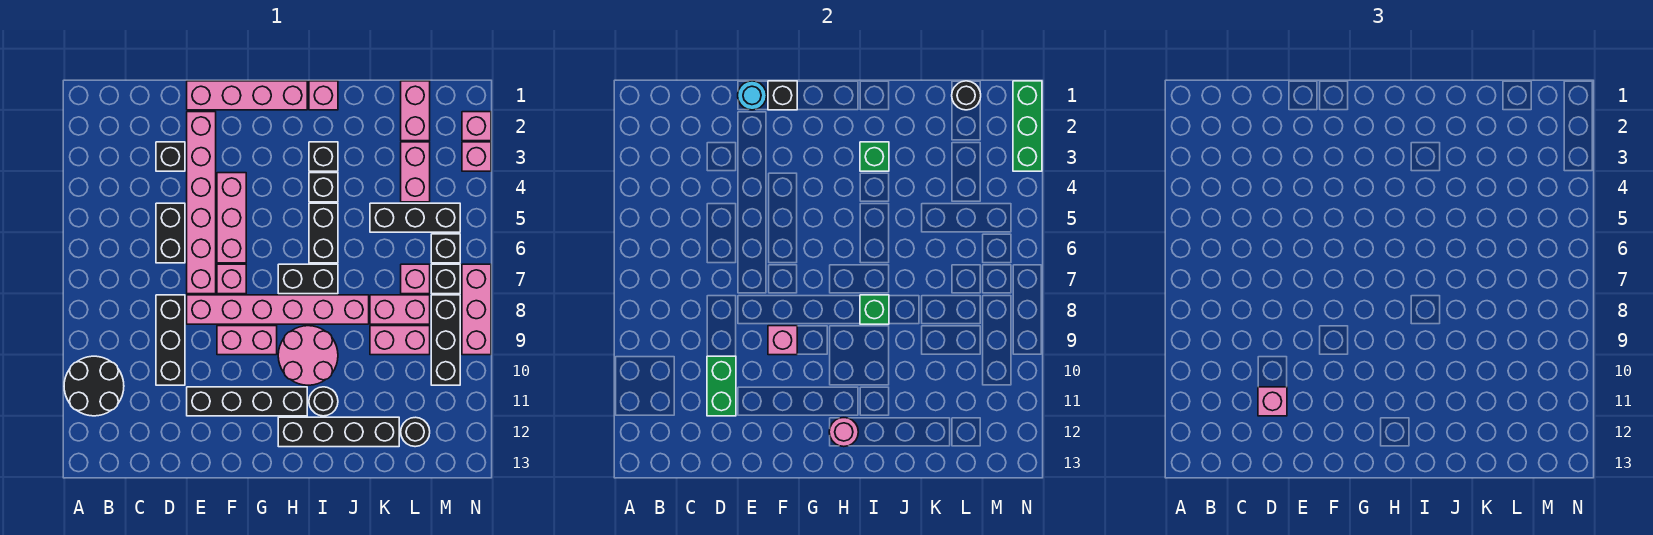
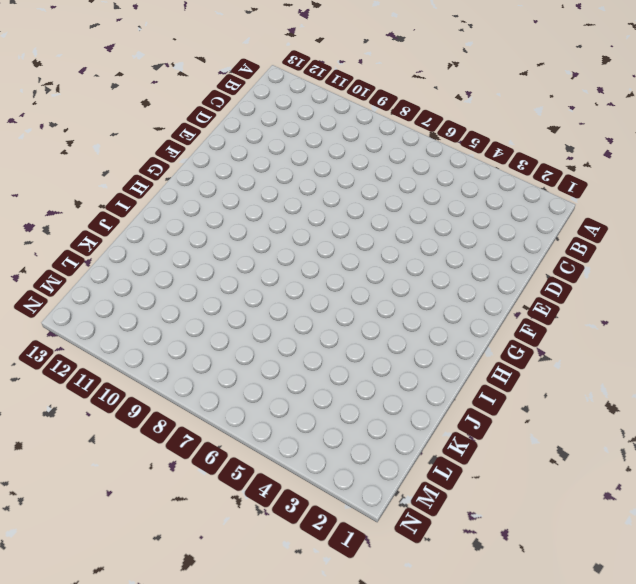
none -> black 2x2 round brick [64,356,124,416]
none -> black 1x1 brick [156,142,185,171]
none -> black 1x2 brick [156,203,185,263]
none -> black 1x3 brick [156,295,185,385]

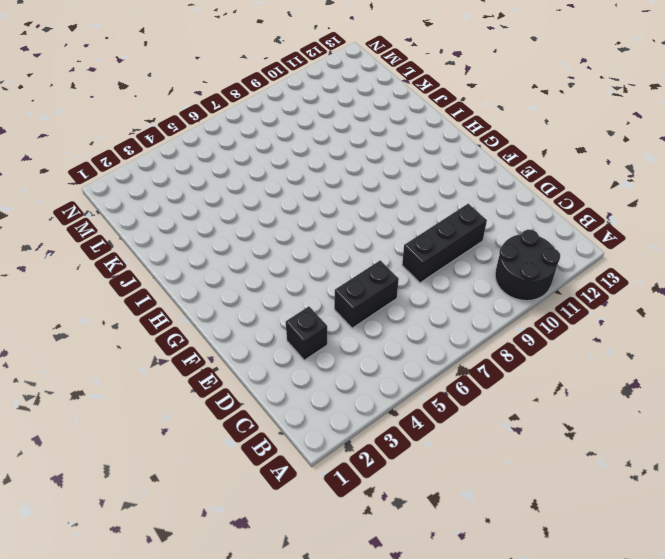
none -> pink 1x4 brick [187,81,307,110]
none -> pink 1x6 brick [187,112,216,294]
none -> pink 1x6 brick [187,295,369,324]
none -> black 1x4 brick [187,387,307,416]

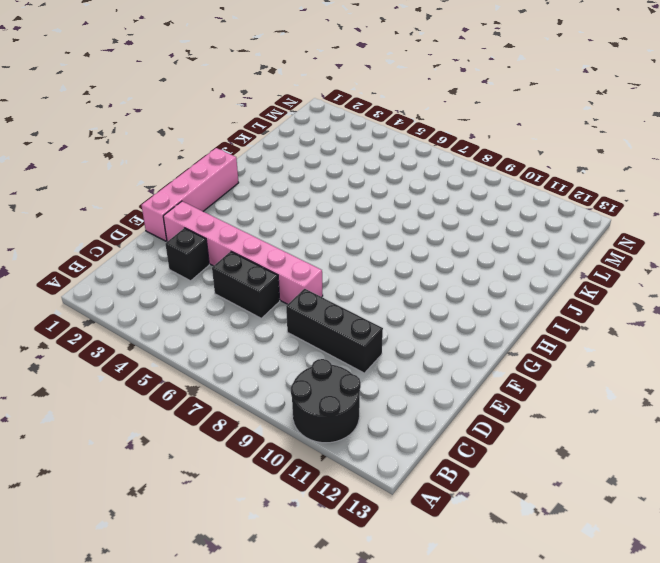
none -> pink 1x6 brick [187,295,369,324]
none -> black 1x4 brick [187,387,307,416]
none -> pink 1x3 brick [217,173,246,263]
none -> pink 1x1 brick [217,264,246,294]

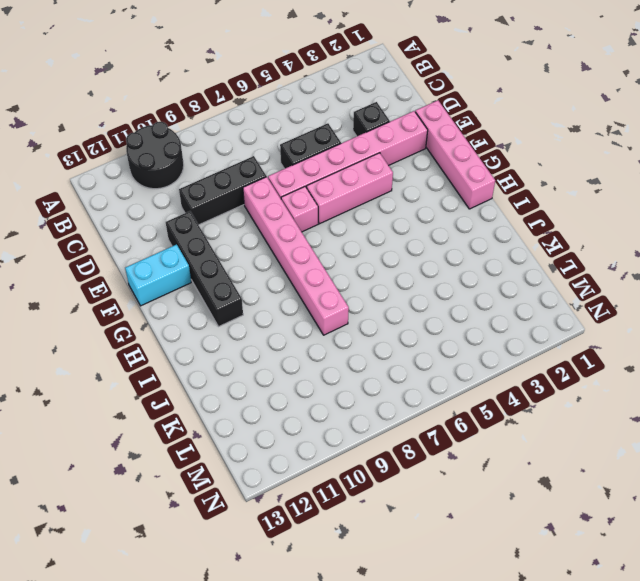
cyan 1x2 brick [125,244,191,306] -> none
none -> pink 1x2 brick [217,326,277,355]
none -> black 1x2 brick [278,264,338,294]
none -> pink 2x2 round brick [278,326,338,385]
none -> black 1x4 brick [278,417,399,447]

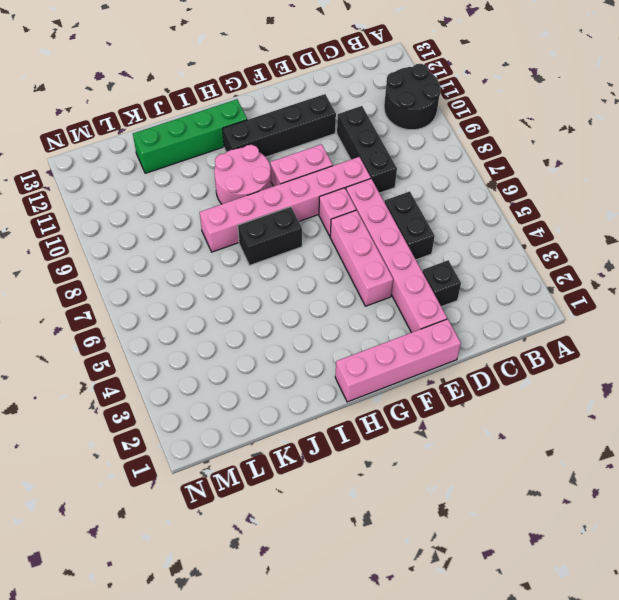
green 1x4 brick [133,99,247,173] -> black 1x4 brick [278,417,399,447]
none -> pink 1x1 brick [309,81,338,110]
none -> black 1x1 brick [309,142,338,171]
none -> black 1x1 brick [309,173,338,202]
none -> black 1x2 brick [309,203,338,263]

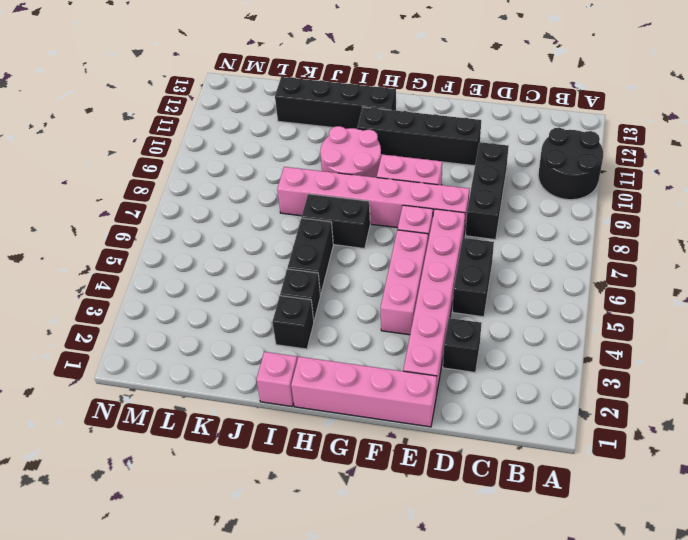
none -> black 1x1 round brick [309,387,338,416]
none -> black 1x3 brick [370,203,460,232]
none -> pink 1x2 brick [370,295,430,324]
none -> pink 1x2 brick [370,326,430,355]

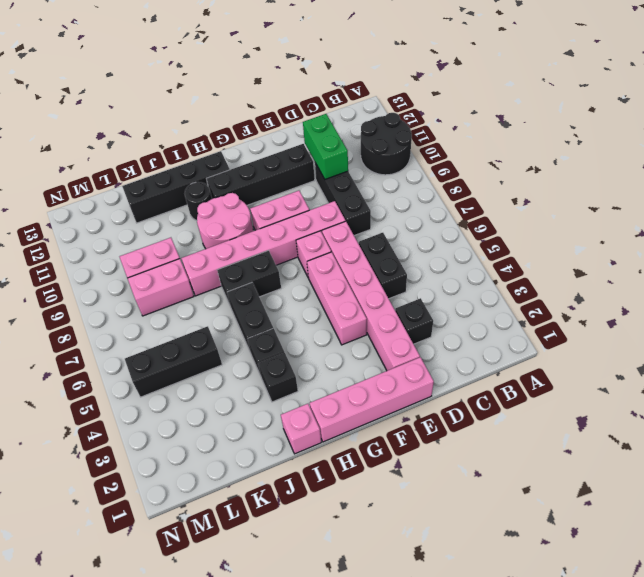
none -> pink 1x2 brick [401,81,430,141]
none -> pink 1x2 brick [401,142,430,202]
none -> pink 1x1 brick [401,264,430,294]
none -> black 1x1 round brick [401,417,430,447]

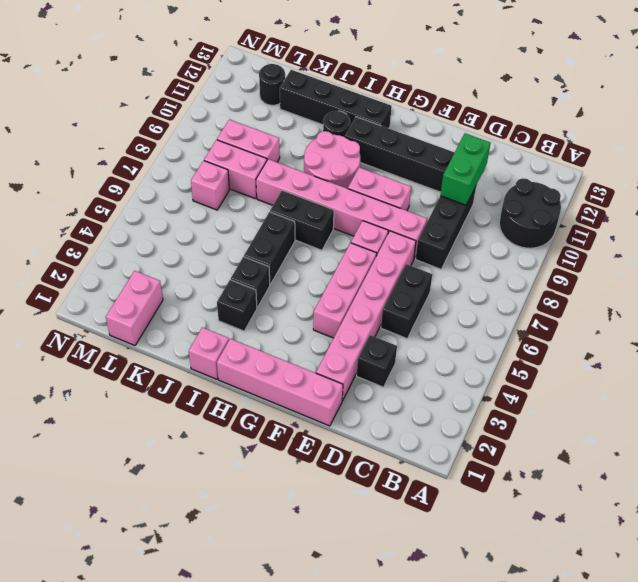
none -> black 1x3 brick [370,203,460,232]
none -> pink 1x2 brick [401,142,430,202]
none -> black 1x1 brick [431,234,460,263]
none -> black 1x1 brick [431,264,460,294]

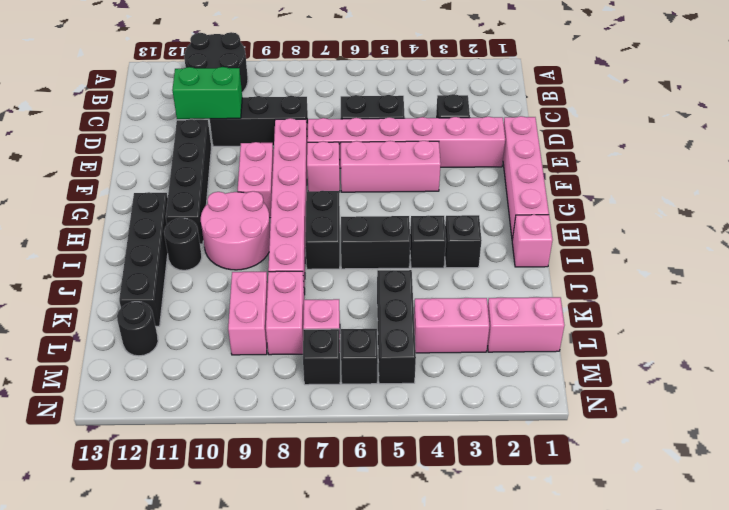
none -> black 1x3 brick [431,295,460,385]
none -> pink 1x1 brick [462,112,491,141]
none -> pink 1x1 brick [462,142,491,171]
none -> pink 1x3 brick [462,264,491,355]

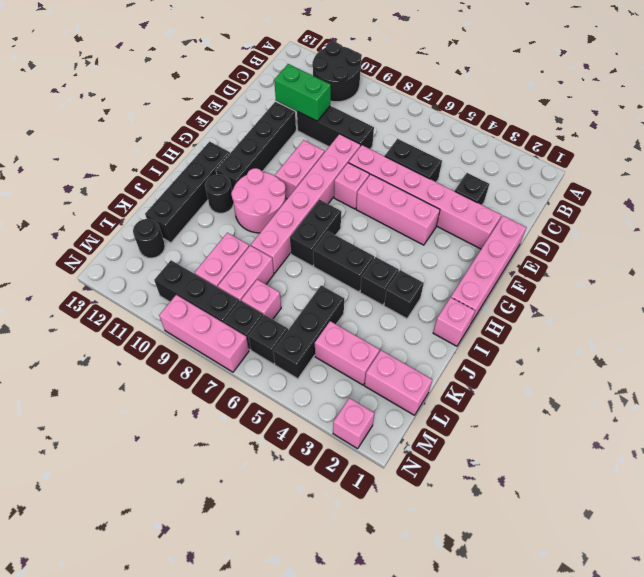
none -> pink 1x1 brick [462,142,491,171]
none -> cyan 1x1 round brick [738,81,767,110]
none -> black 1x1 brick [768,81,797,110]
none -> pink 1x1 brick [768,326,797,355]

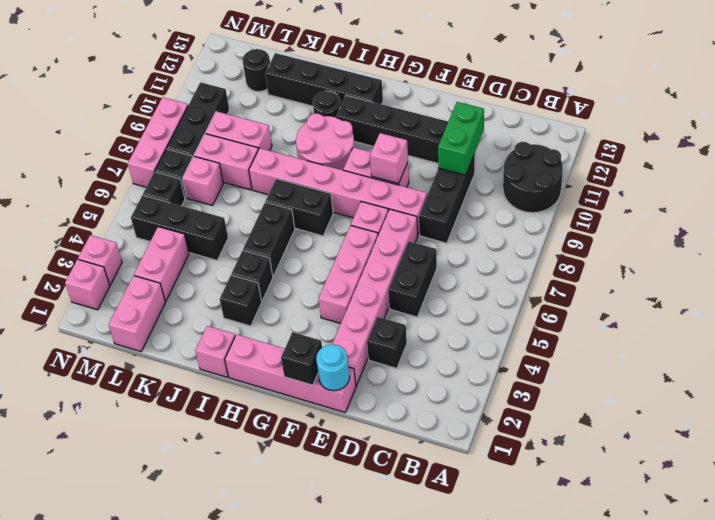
none -> pink 1x1 round brick [829,418,858,447]
none -> green 1x1 brick [860,142,889,171]
none -> green 1x1 brick [860,295,889,324]
none -> black 1x1 round brick [952,81,981,110]

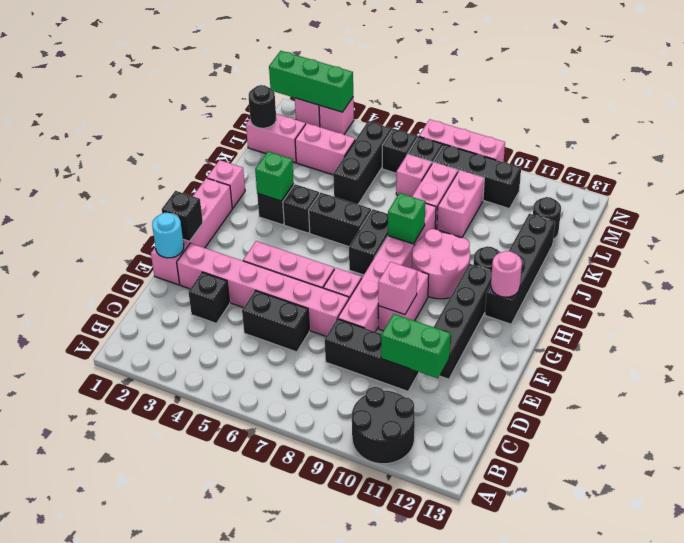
none -> pink 1x1 brick [1258,387,1287,416]

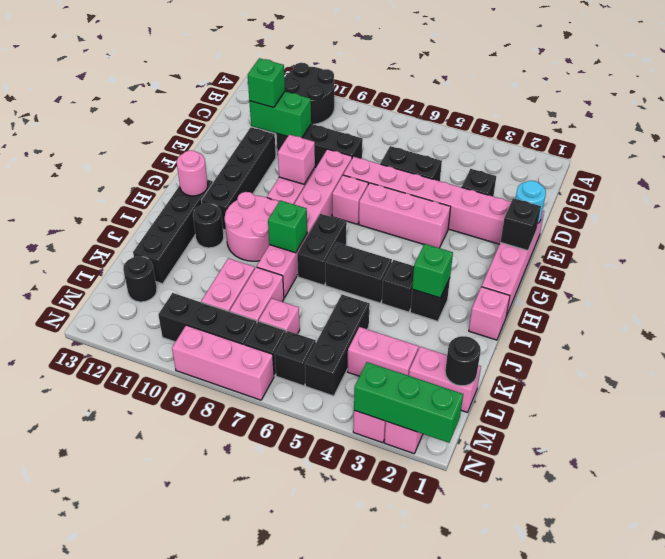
green 1x1 brick [248,58,285,108] -> pink 1x1 brick [1258,387,1287,416]

